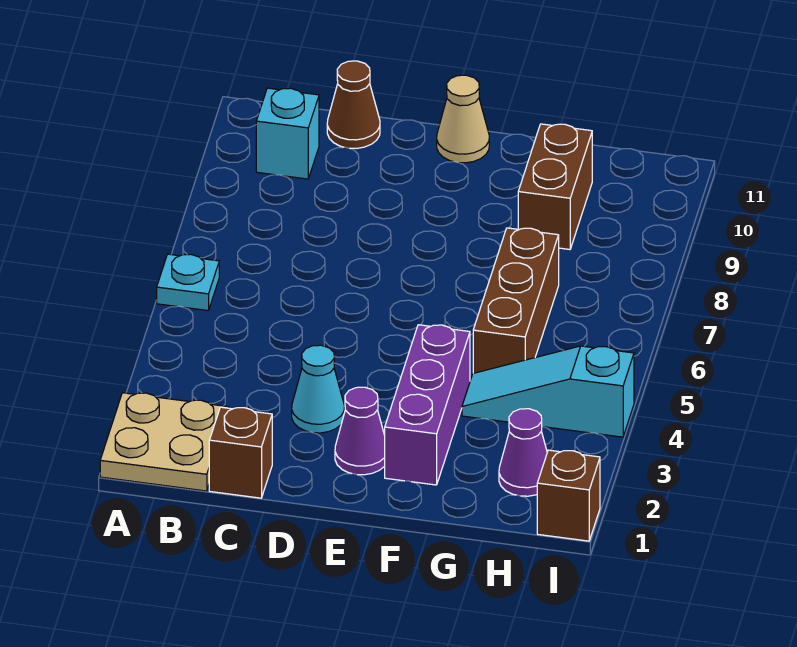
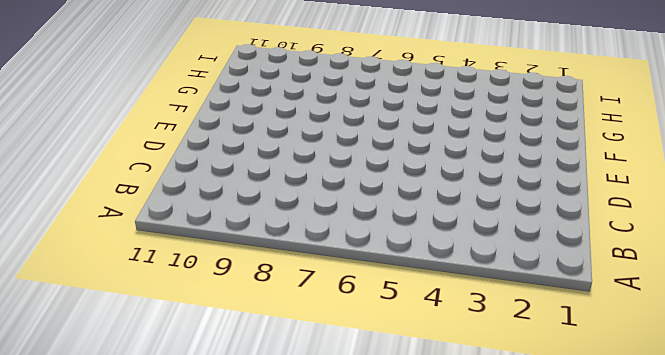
none -> tan 2x2 plate [100,393,229,491]
none -> cyan 1x1 plate [157,254,219,311]
none -> cyan 1x1 brick [256,88,319,179]

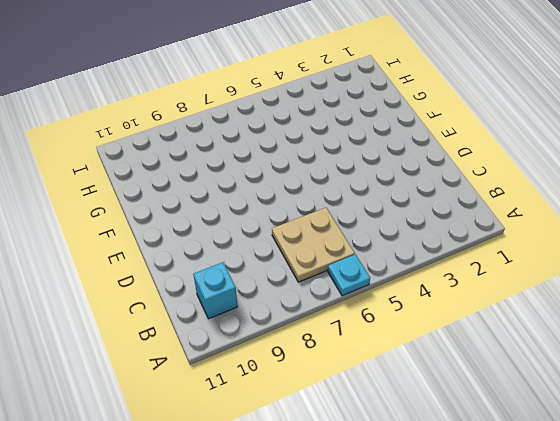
tan 2x2 plate [272,208,355,282] -> tan 2x2 plate moved to [100,393,229,491]
none -> brown 1x1 brick [209,407,272,498]
none -> brown 1x1 cone [327,61,380,148]
none -> cyan 1x1 cone [292,345,344,433]

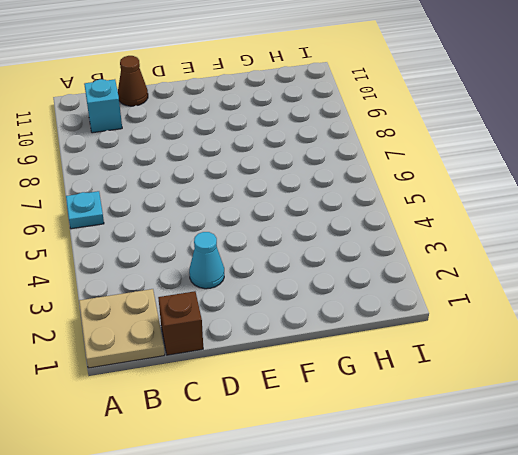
none -> purple 1x1 cone [335,387,385,475]
none -> tan 1x1 cone [437,75,489,163]
none -> purple 1x3 brick [385,325,470,485]

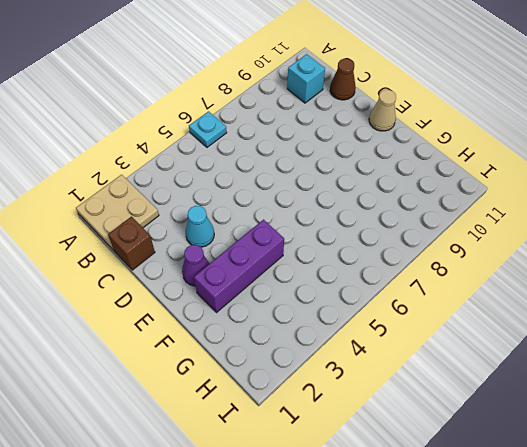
none -> cyan 1x3 slope [462,346,634,437]
none -> brown 1x3 brick [473,228,559,373]
none -> brown 1x2 brick [518,124,592,250]

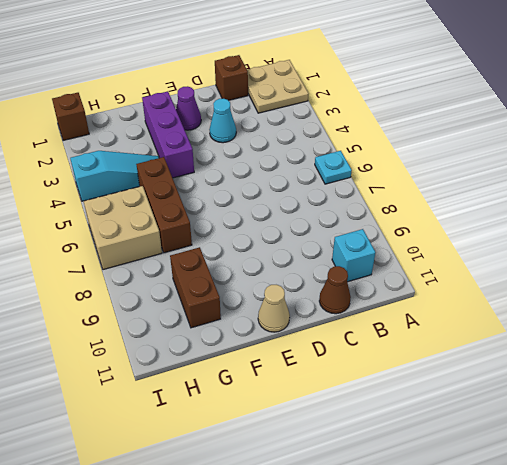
tan 2x2 brick [84,186,162,270] -> none
none -> purple 1x1 cone [499,409,547,496]

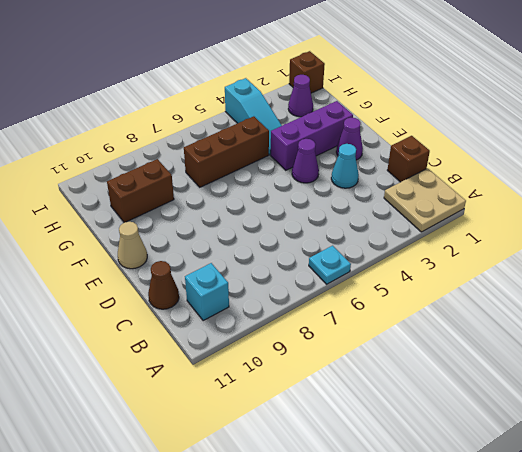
purple 1x1 cone [292,139,319,183] -> none

